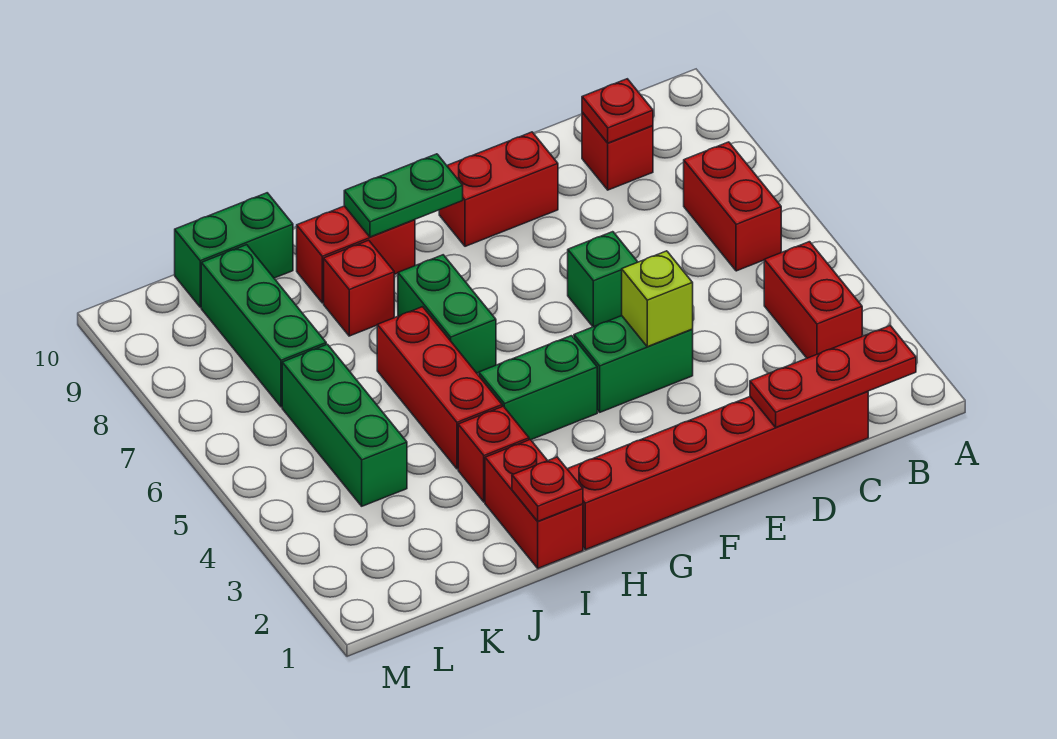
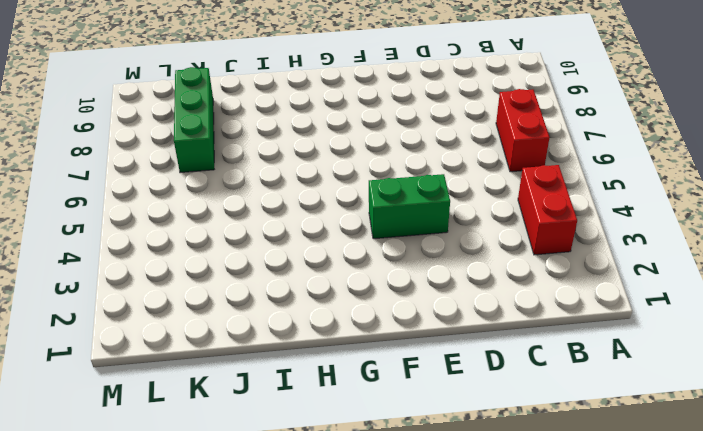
none -> red 1x6 brick [568,391,868,550]
none -> red 1x1 brick [582,112,653,190]
none -> green 1x1 brick [568,232,637,327]

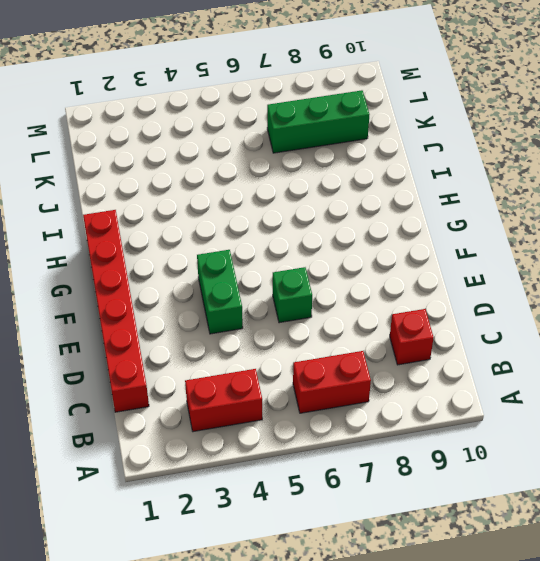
none -> red 1x2 brick [439,132,558,246]
none -> green 1x2 brick [479,336,597,440]
none -> green 1x2 brick [398,255,496,373]

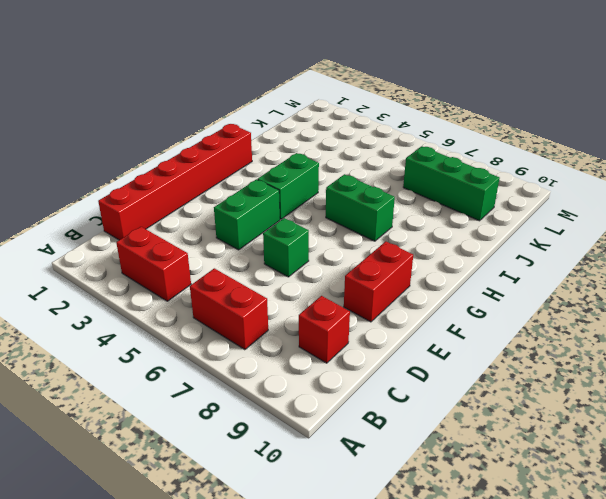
none -> red 1x2 brick [297,206,415,303]
none -> red 1x2 brick [485,440,583,568]
none -> red 1x1 brick [458,406,529,502]

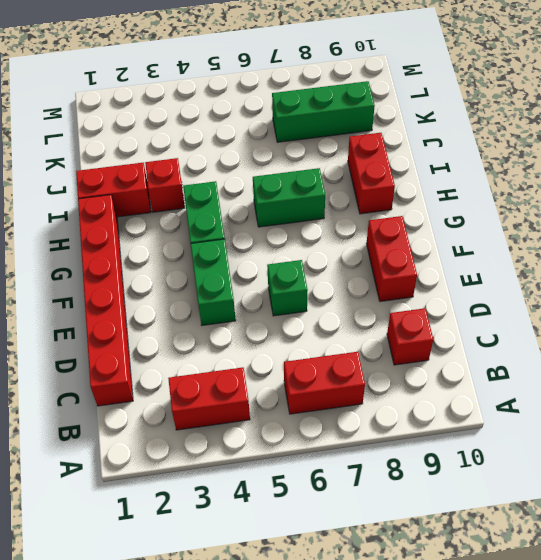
none -> red 1x3 brick [377,307,502,469]
none -> red 1x1 brick [324,240,394,336]
none -> green 1x2 brick [175,193,293,307]

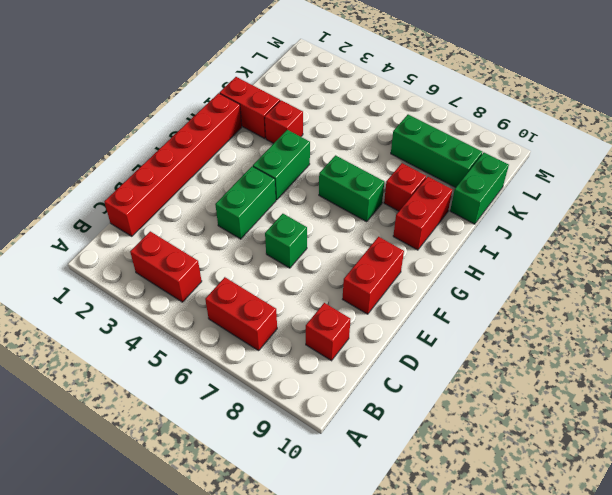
none -> red 1x3 brick [377,307,502,469]
none -> green 1x3 brick [282,344,407,506]
none -> red 1x3 plate [750,326,916,427]

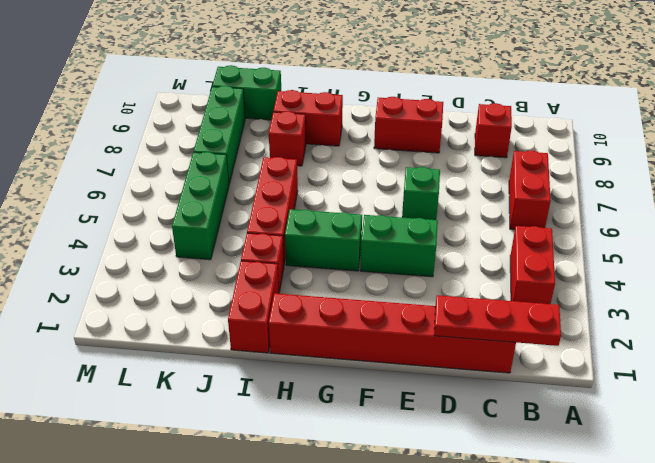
none -> green 1x2 brick [398,255,496,373]
none -> red 1x1 plate [582,79,653,143]
none -> lime 1x1 brick [622,251,693,347]

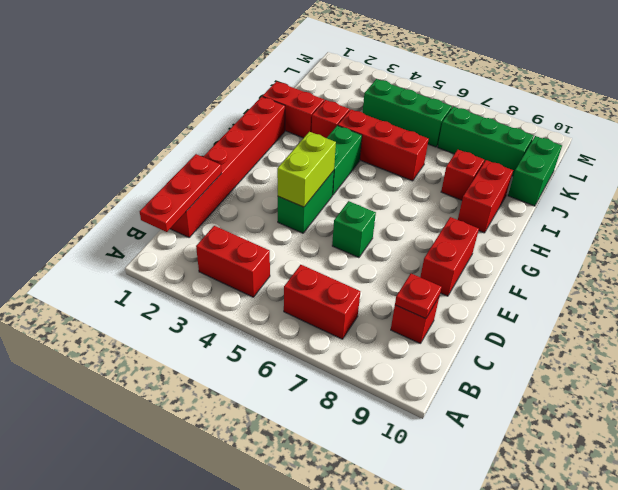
lime 1x2 brick [277,132,336,207] -> lime 1x1 brick [622,251,693,347]
none -> green 1x2 brick [398,255,496,373]
none -> green 1x2 plate [344,154,463,237]
none -> red 1x1 plate [512,457,583,521]

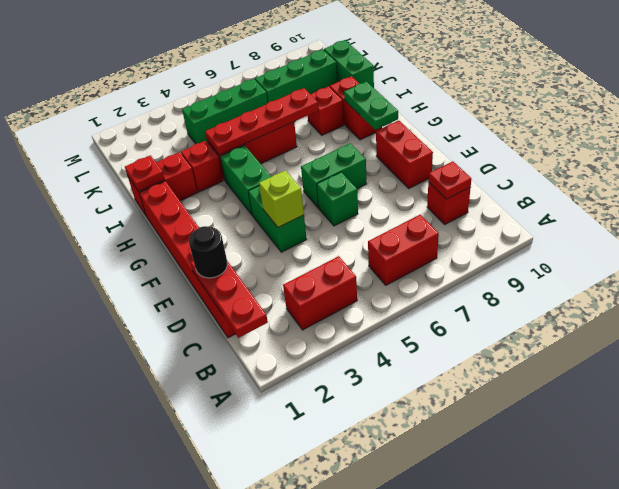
black 1x1 round brick [189,226,227,278] -> none
green 1x2 brick [301,143,367,208] -> green 1x2 brick moved to [398,255,496,373]
red 1x4 plate [205,88,319,155] -> none

